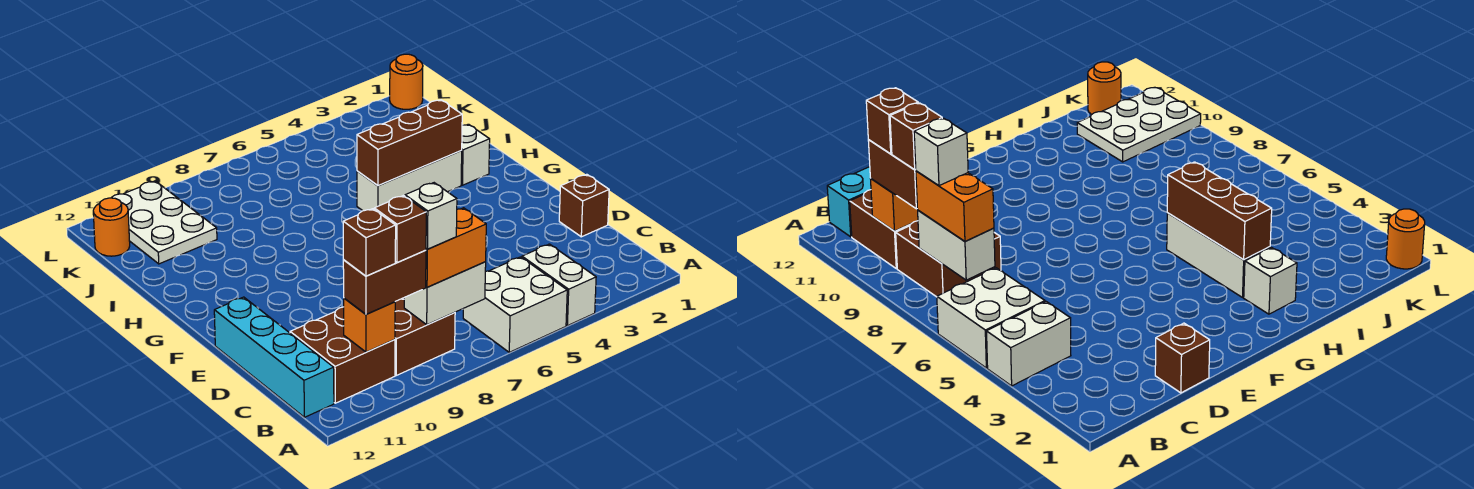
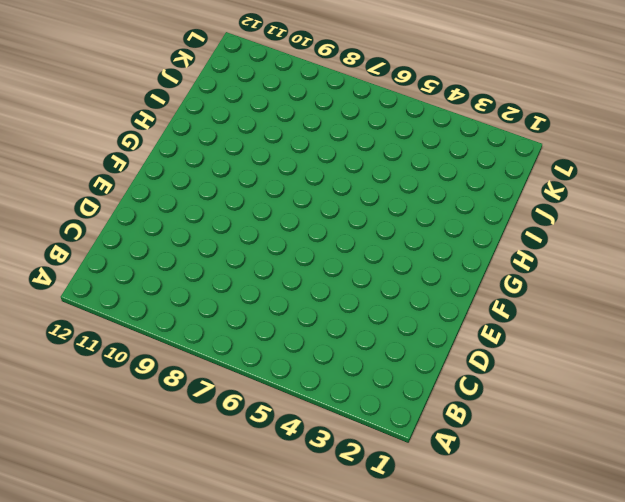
none -> white 1x2 brick [522,244,596,326]
none -> white 2x2 brick [463,257,567,352]
none -> brown 2x2 brick [395,298,455,375]

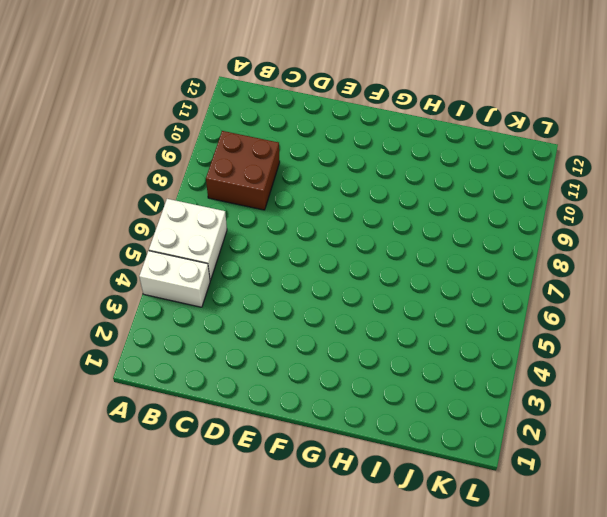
none -> brown 2x2 brick [290,307,395,403]
none -> cyan 1x4 brick [214,297,334,417]
none -> brown 1x1 brick [559,174,609,237]

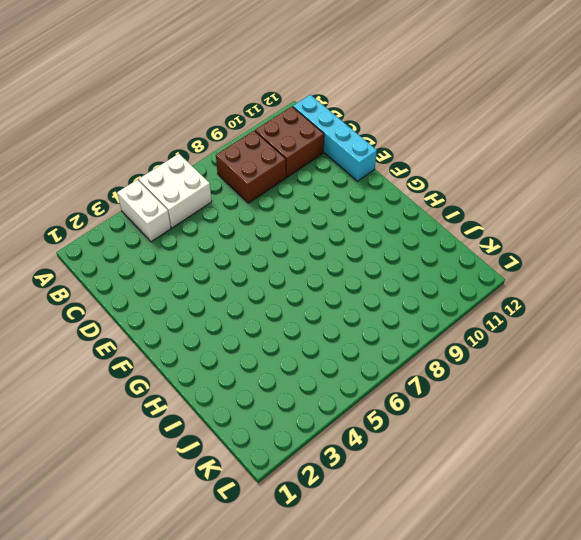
none -> brown 1x1 brick [559,174,609,237]
none -> white 1x1 brick [461,124,490,185]
none -> white 1x3 brick [357,151,462,211]

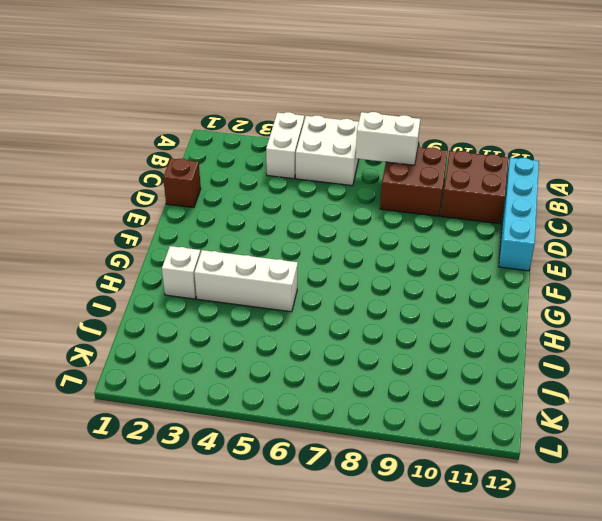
none -> white 2x3 plate [111,181,217,264]
none -> orange 1x1 round brick [93,198,130,256]
none -> orange 1x1 round brick [390,54,423,109]

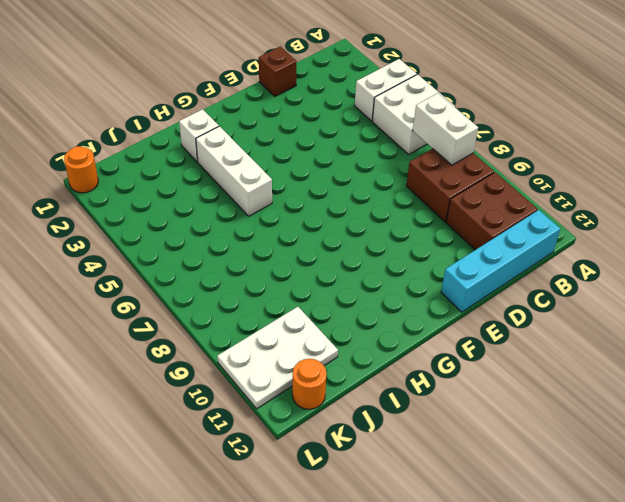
none -> orange 1x1 brick [344,298,395,352]
none -> brown 1x3 brick [357,100,462,186]
none -> orange 1x2 brick [426,208,486,287]

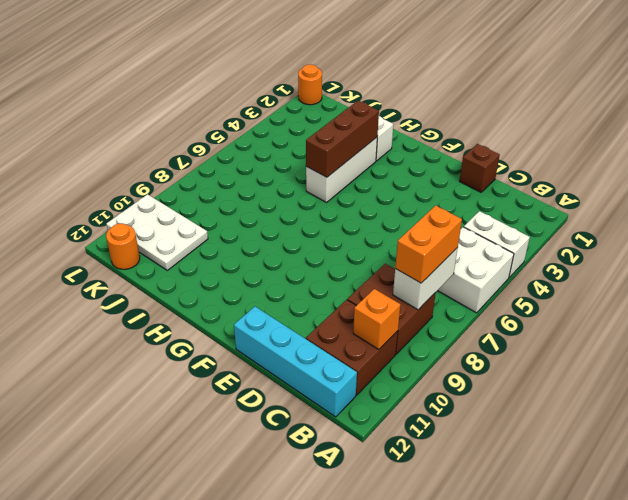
none -> brown 1x2 brick [343,250,426,314]
none -> white 1x1 brick [405,183,457,249]
none -> brown 1x1 brick [374,196,426,263]

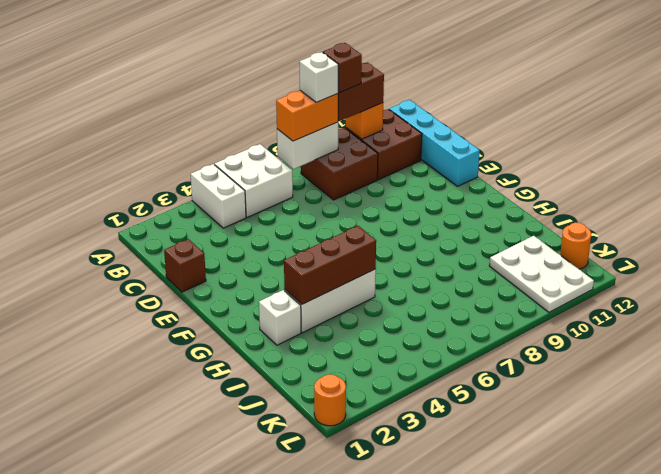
none -> brown 1x1 brick [343,209,396,276]

